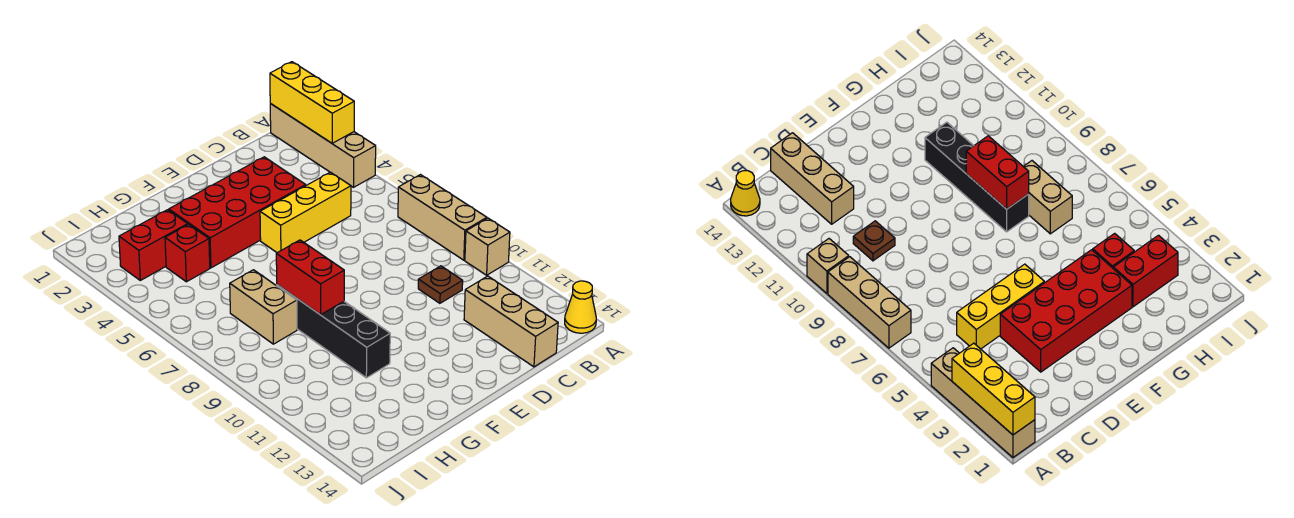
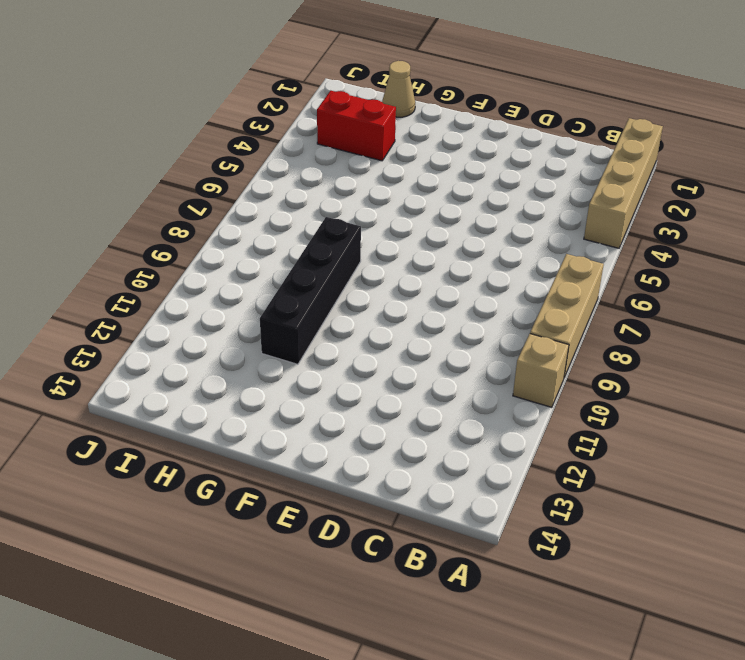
tan 1x1 cone [382,61,415,117] -> none
none -> yellow 1x1 cone [565,281,596,333]
none -> yellow 1x3 brick [260,172,351,253]
none -> brown 1x1 plate [418,266,463,303]

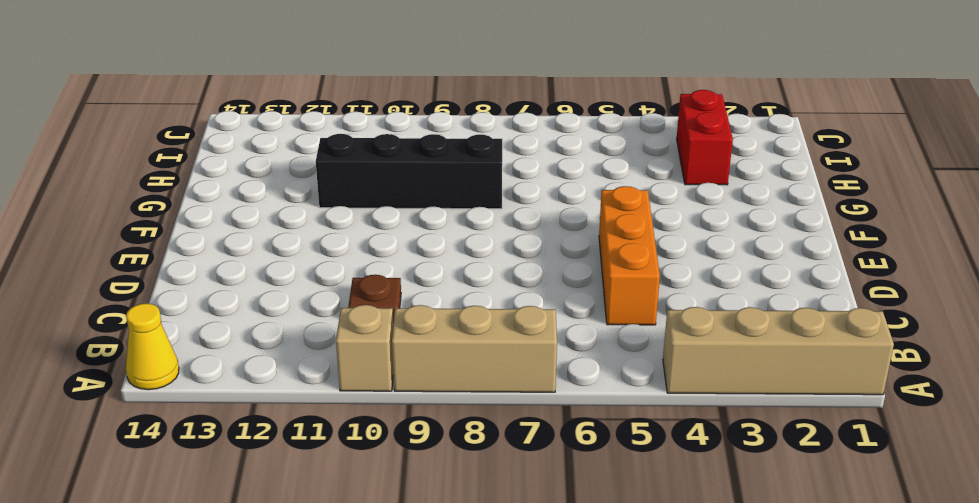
orange 1x3 brick [599,186,660,325] -> yellow 1x3 brick [260,172,351,253]
none -> tan 1x3 brick [464,276,558,367]
none -> red 2x4 brick [169,157,306,268]
none -> red 1x1 brick [165,224,210,282]

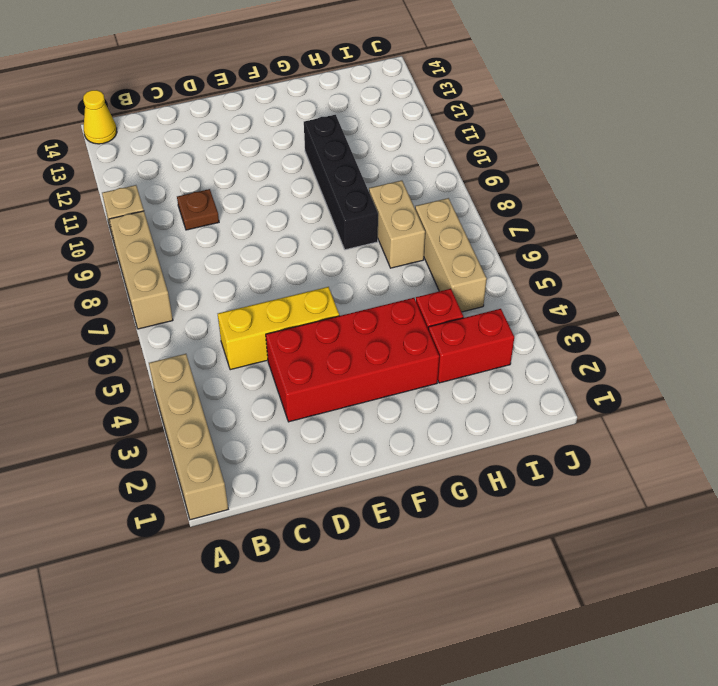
tan 1x3 brick [415,198,487,312] -> tan 1x3 brick moved to [464,276,558,367]
none -> yellow 1x3 brick [270,62,354,143]
none -> red 1x2 brick [276,240,344,315]

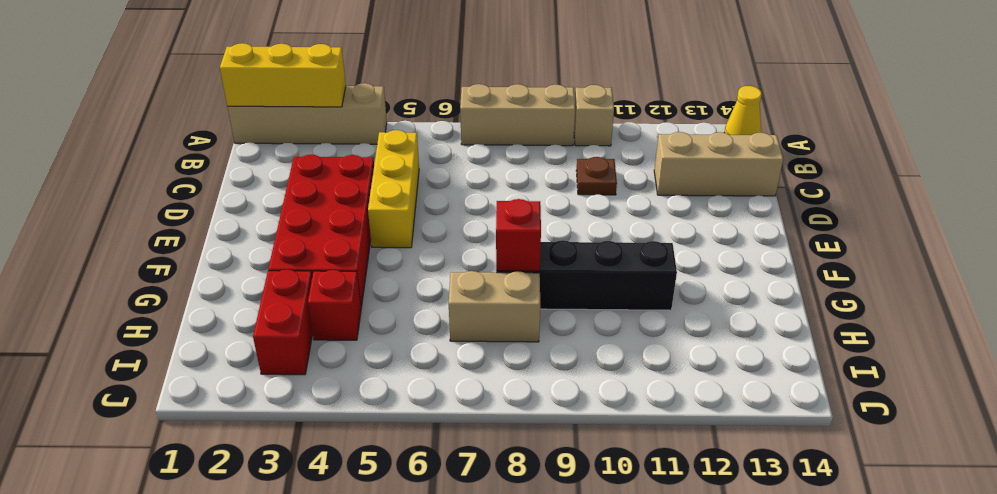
red 1x1 brick [496,199,541,271] -> red 1x2 brick [276,240,344,315]

